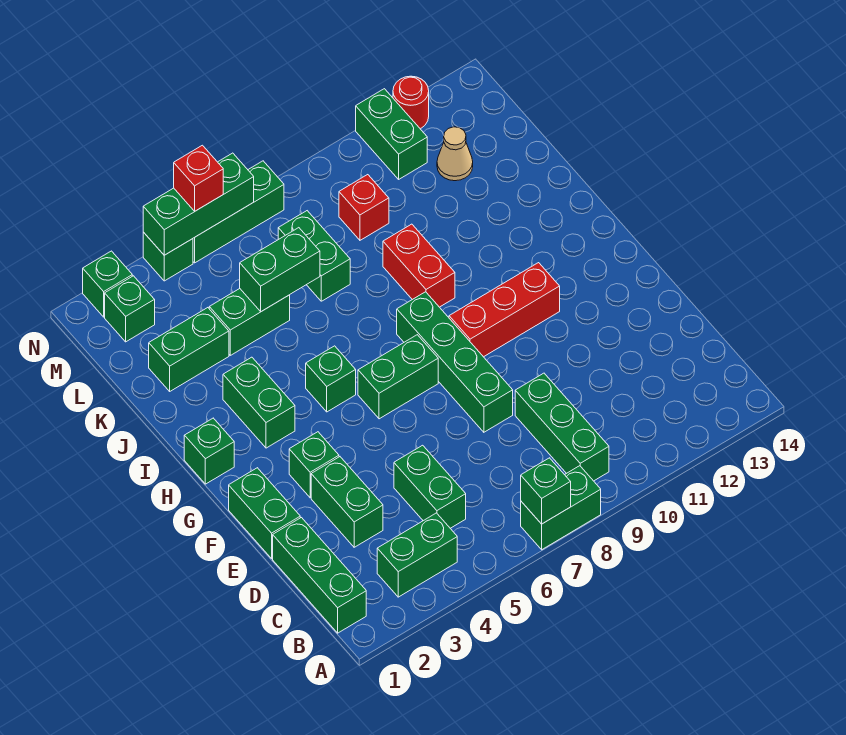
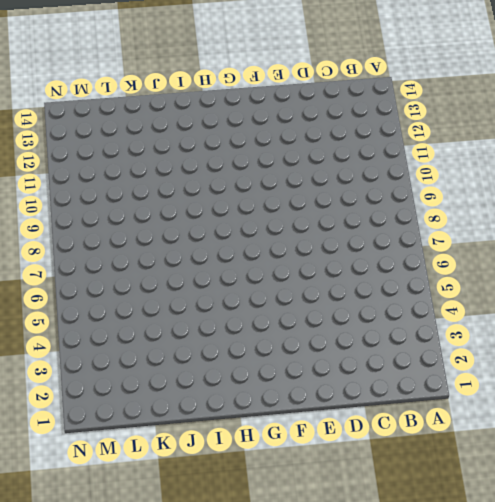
none -> green 1x2 brick [521,466,601,550]
none -> green 1x3 brick [273,518,366,633]
none -> green 1x2 brick [377,513,457,597]
none -> green 1x3 brick [515,373,609,481]

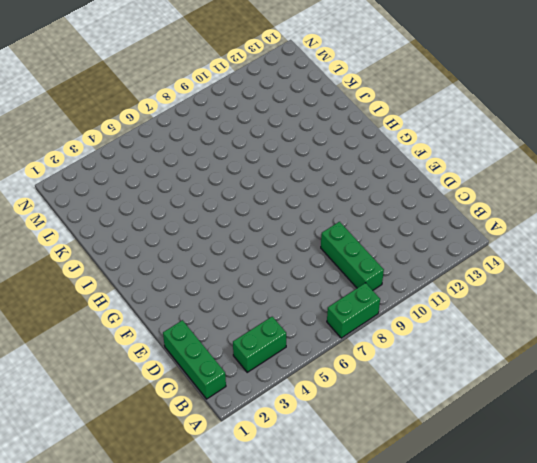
none -> green 1x2 brick [394,445,466,528]
none -> green 1x2 brick [311,457,383,547]
none -> green 1x2 brick [229,468,300,558]
none -> green 1x4 brick [397,292,513,432]

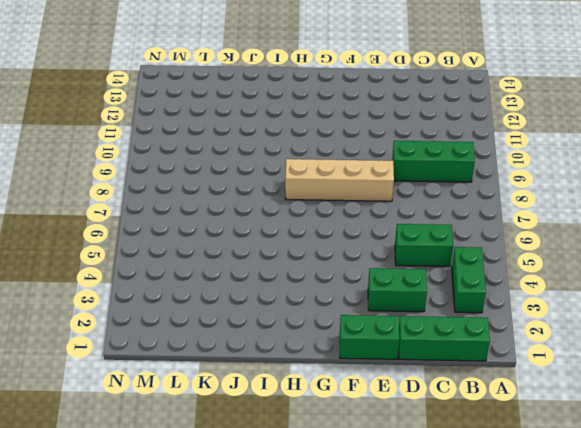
tan 1x4 brick [285,159,394,201] -> green 1x4 brick [397,292,513,432]
none -> green 1x2 brick [521,466,601,550]
none -> green 1x1 brick [289,432,339,498]
none -> green 1x2 brick [358,335,438,419]
none -> red 1x3 brick [449,263,560,357]

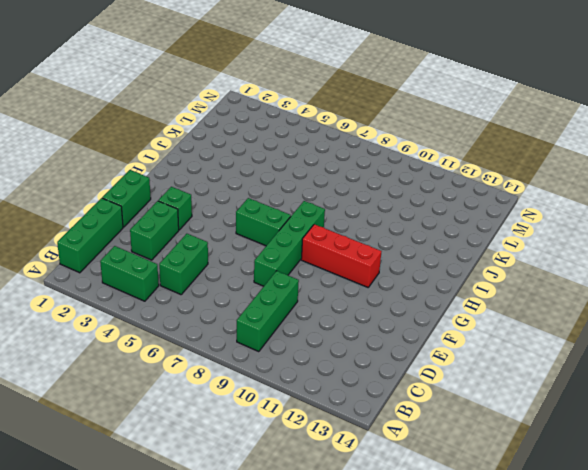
none -> green 1x2 brick [521,466,601,550]
none -> green 1x1 brick [184,418,234,484]
none -> green 1x2 brick [223,357,295,448]
none -> green 1x1 brick [306,346,356,412]

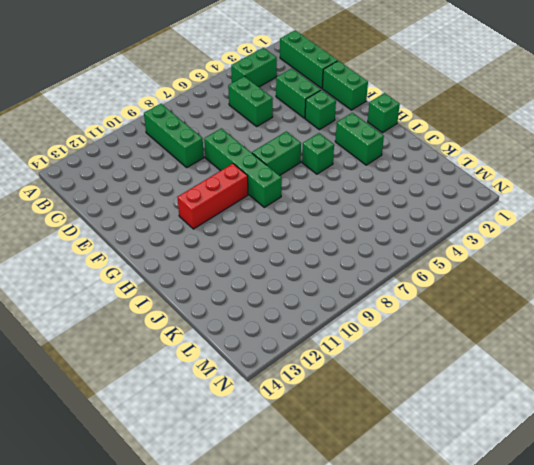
none -> green 1x2 brick [521,466,601,550]
none -> red 1x2 brick [383,224,455,307]
none -> green 1x2 brick [149,308,229,391]
none -> green 1x2 brick [209,289,290,355]

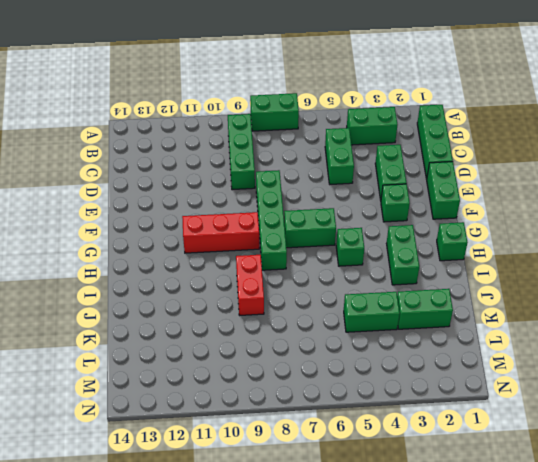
none -> green 1x2 brick [278,211,350,301]
none -> red 1x1 brick [339,175,389,240]
none -> tan 1x1 cone [437,127,473,181]
none -> green 1x1 brick [105,276,155,342]

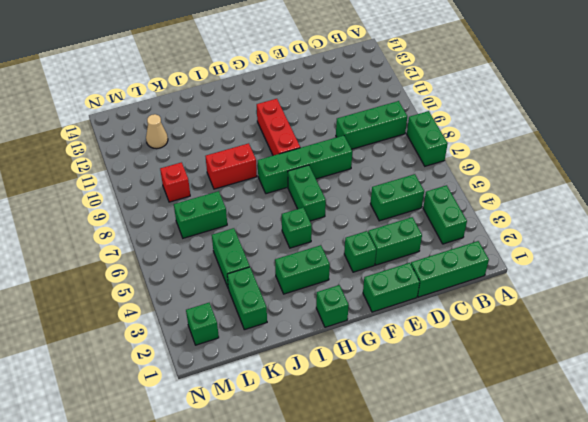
none -> green 1x2 brick [356,89,427,179]
none -> green 1x1 brick [83,251,132,317]
none -> green 1x1 brick [143,232,193,281]
none -> green 1x3 brick [193,161,284,263]

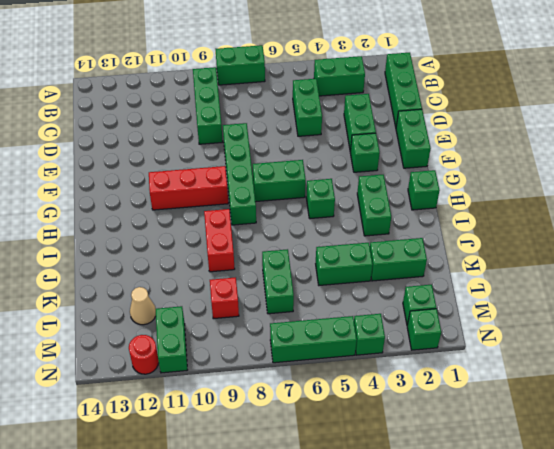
none -> green 1x1 brick [521,458,571,524]
none -> green 1x2 brick [240,228,320,311]
none -> green 1x3 brick [143,153,254,255]
none -> red 1x1 brick [174,145,223,211]

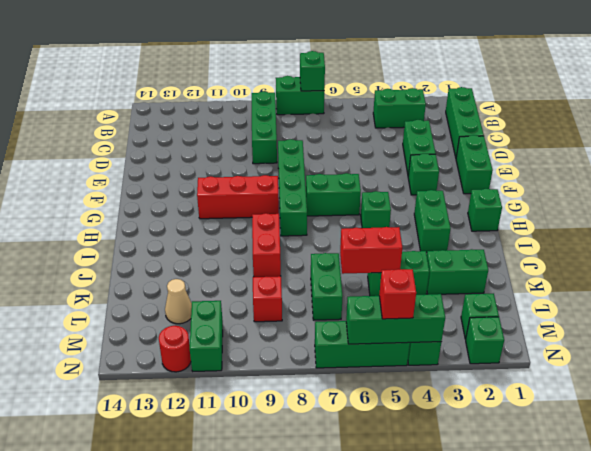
red 1x2 brick [340,227,402,274] -> green 1x2 brick [240,228,320,311]
none -> green 1x2 brick [394,445,466,528]

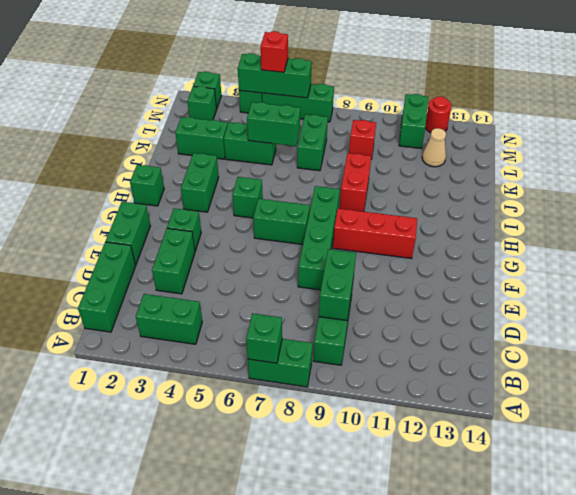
green 1x2 brick [319,249,356,320] -> green 1x2 brick moved to [394,445,466,528]

